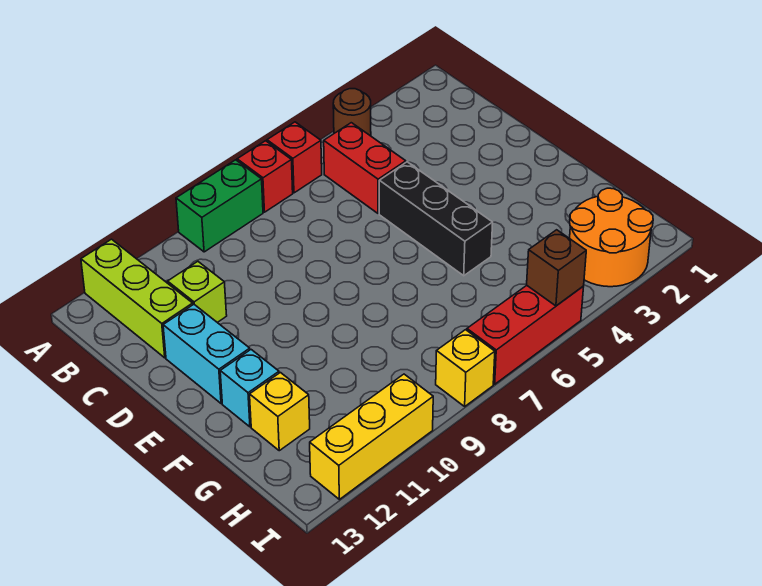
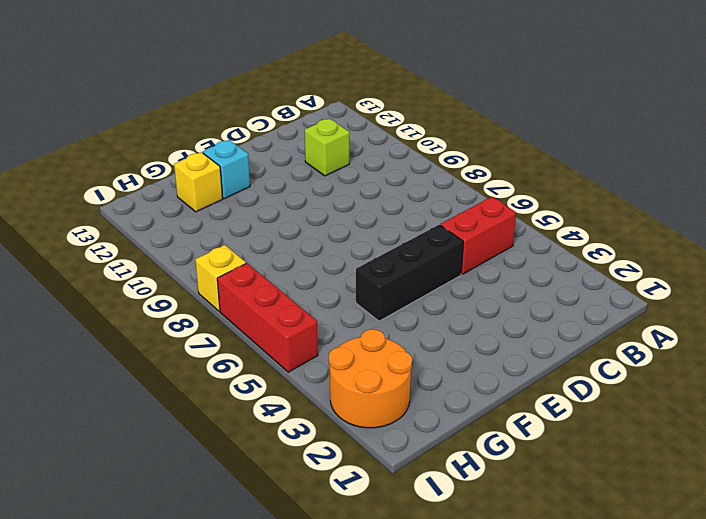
none -> brown 1x1 round brick [333,89,371,136]
none -> red 1x1 brick [267,122,322,193]
none -> red 1x1 brick [237,141,293,212]

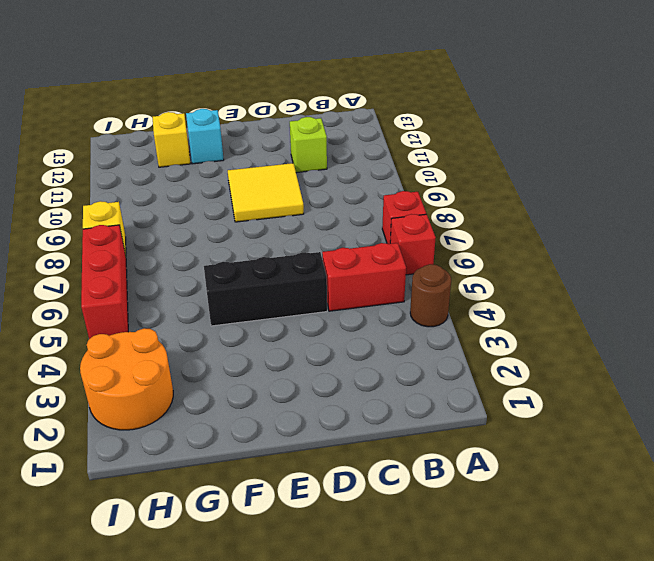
yellow 2x2 tile [228,163,304,222] -> none
none -> green 1x2 brick [176,160,263,252]
none -> lime 1x3 brick [81,239,193,358]
none -> cyan 1x2 brick [163,304,250,403]

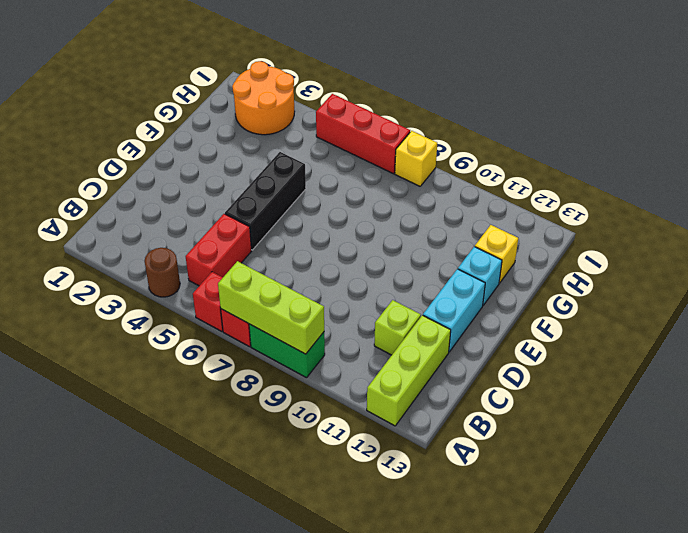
lime 1x3 brick [218,261,324,354] -> none
none -> yellow 1x3 brick [310,374,433,499]
none -> brown 1x1 brick [527,230,586,306]

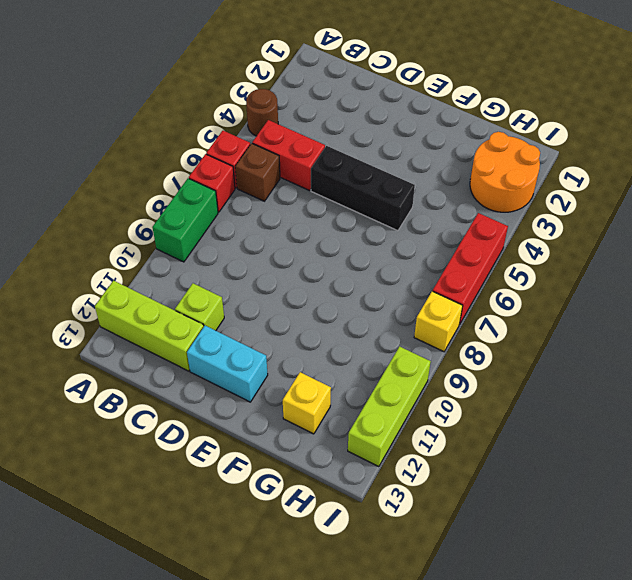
brown 1x1 brick [235,143,280,201] -> brown 1x1 brick moved to [527,230,586,306]
lime 1x3 brick [348,346,431,467] -> yellow 1x3 brick [310,374,433,499]
none -> cyan 1x1 brick [220,350,279,427]

